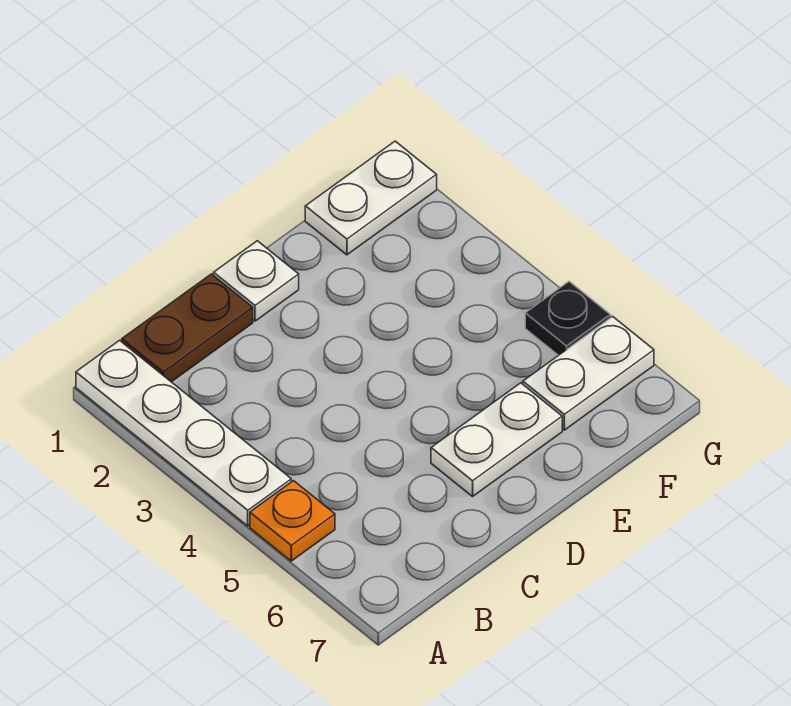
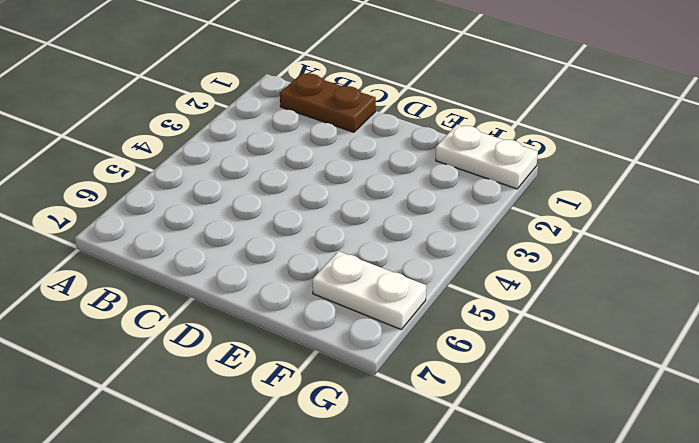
none -> white 1x4 plate [76,340,291,526]
none -> orange 1x1 plate [250,481,335,561]

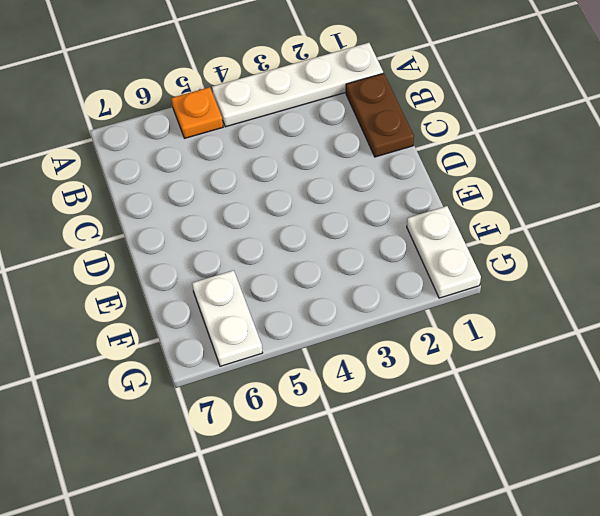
none -> white 1x1 plate [214,241,299,321]
none -> white 1x2 plate [431,383,562,497]

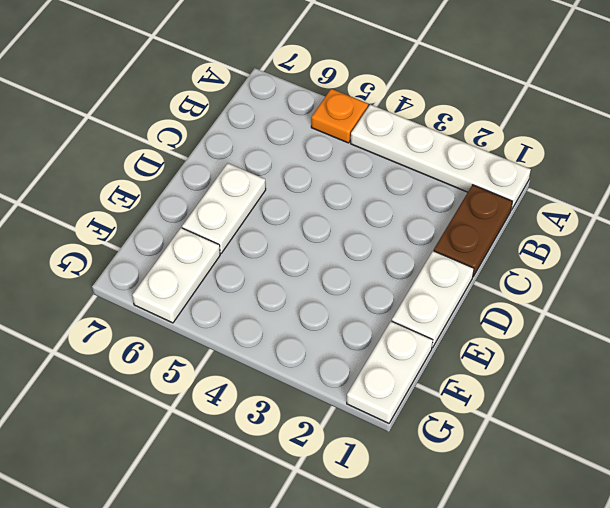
white 1x2 plate [392,251,474,348] -> white 1x1 plate [214,241,299,321]
none -> black 1x1 plate [525,282,611,355]

